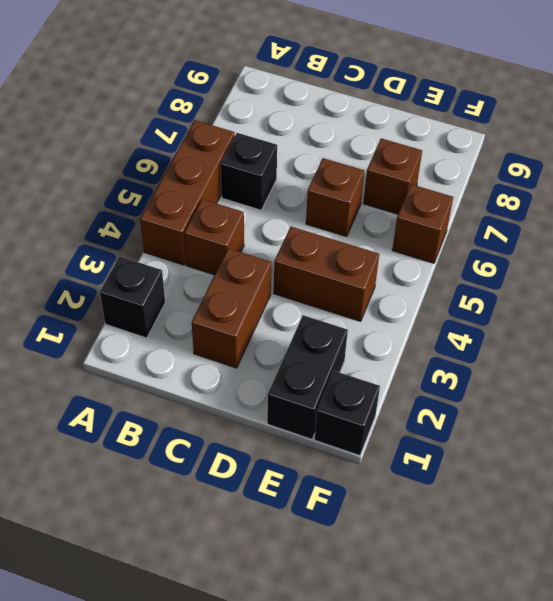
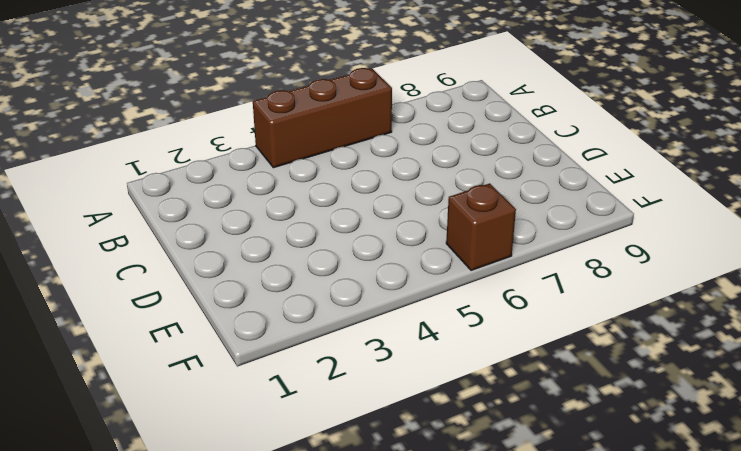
none -> black 1x1 brick [100,256,165,338]
none -> brown 1x1 brick [184,199,244,275]

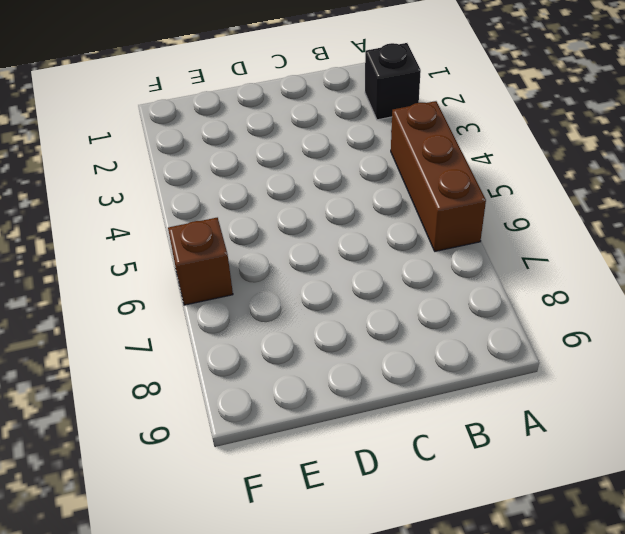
none -> brown 1x1 brick [184,199,244,275]
none -> black 1x1 brick [221,133,277,210]

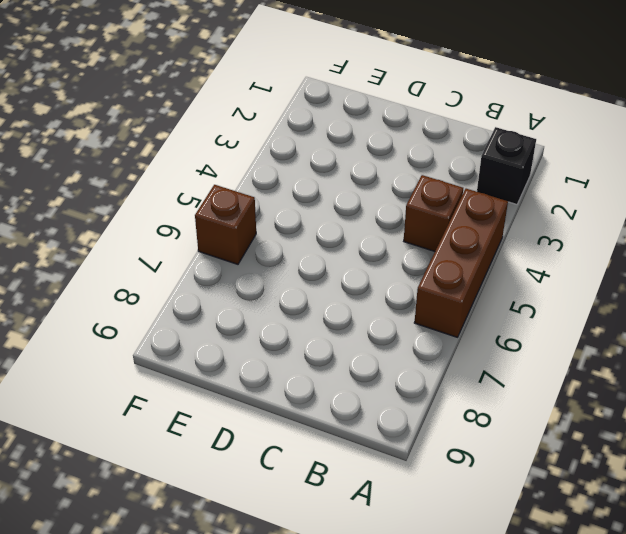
none -> black 1x1 brick [221,133,277,210]
none -> brown 1x2 brick [192,248,271,368]

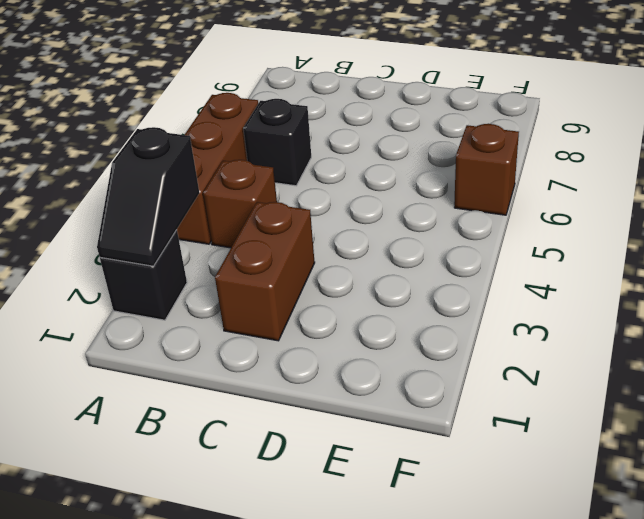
black 1x2 slope [97,127,199,266] -> none
none -> brown 1x2 brick [274,227,379,321]
none -> brown 1x1 brick [306,158,364,236]

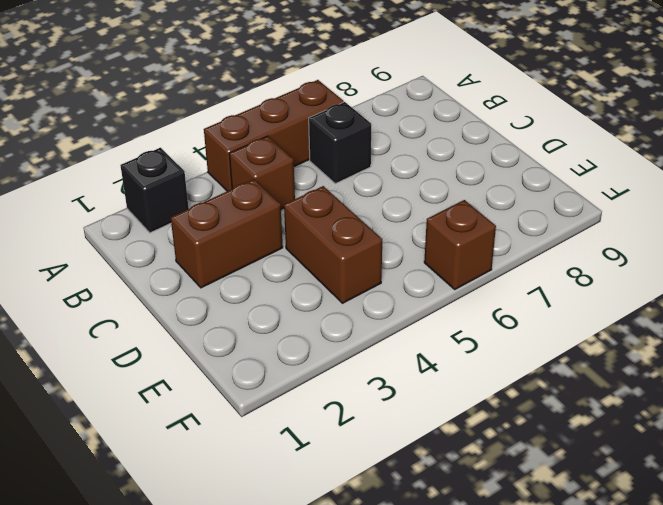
none -> brown 1x1 brick [306,158,364,236]
none -> black 1x2 brick [267,315,348,439]

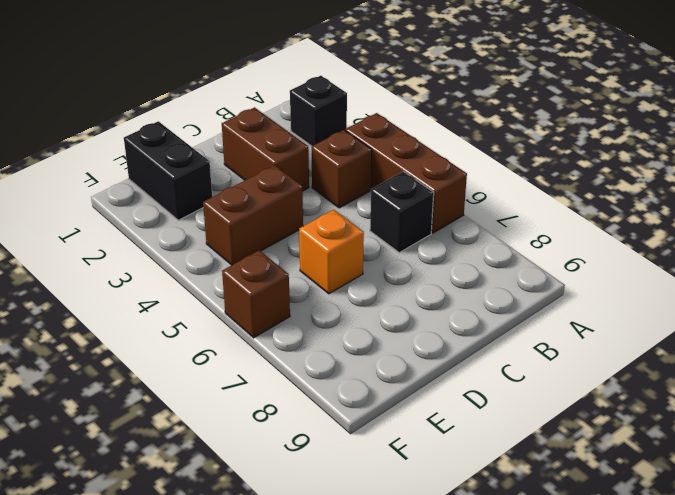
orange 1x1 brick [299,210,364,294] -> brown 1x1 brick [306,158,364,236]
none -> brown 1x1 brick [363,138,422,214]
none -> black 1x1 brick [315,371,380,456]

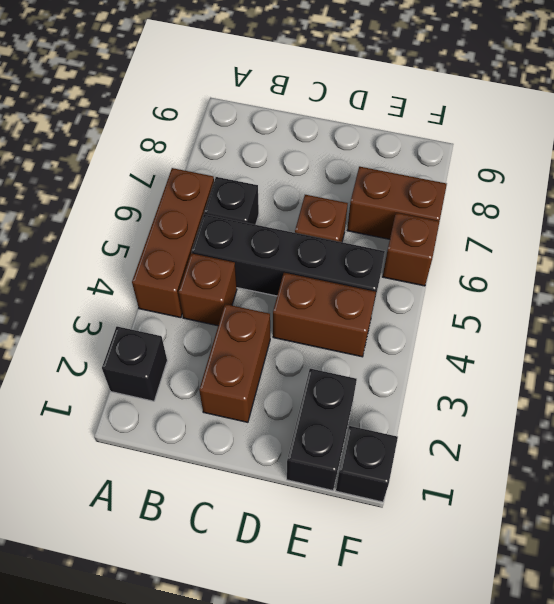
black 1x4 brick [192,214,385,307] -> none
brown 1x2 brick [347,167,447,239] -> brown 1x1 brick [363,138,422,214]

